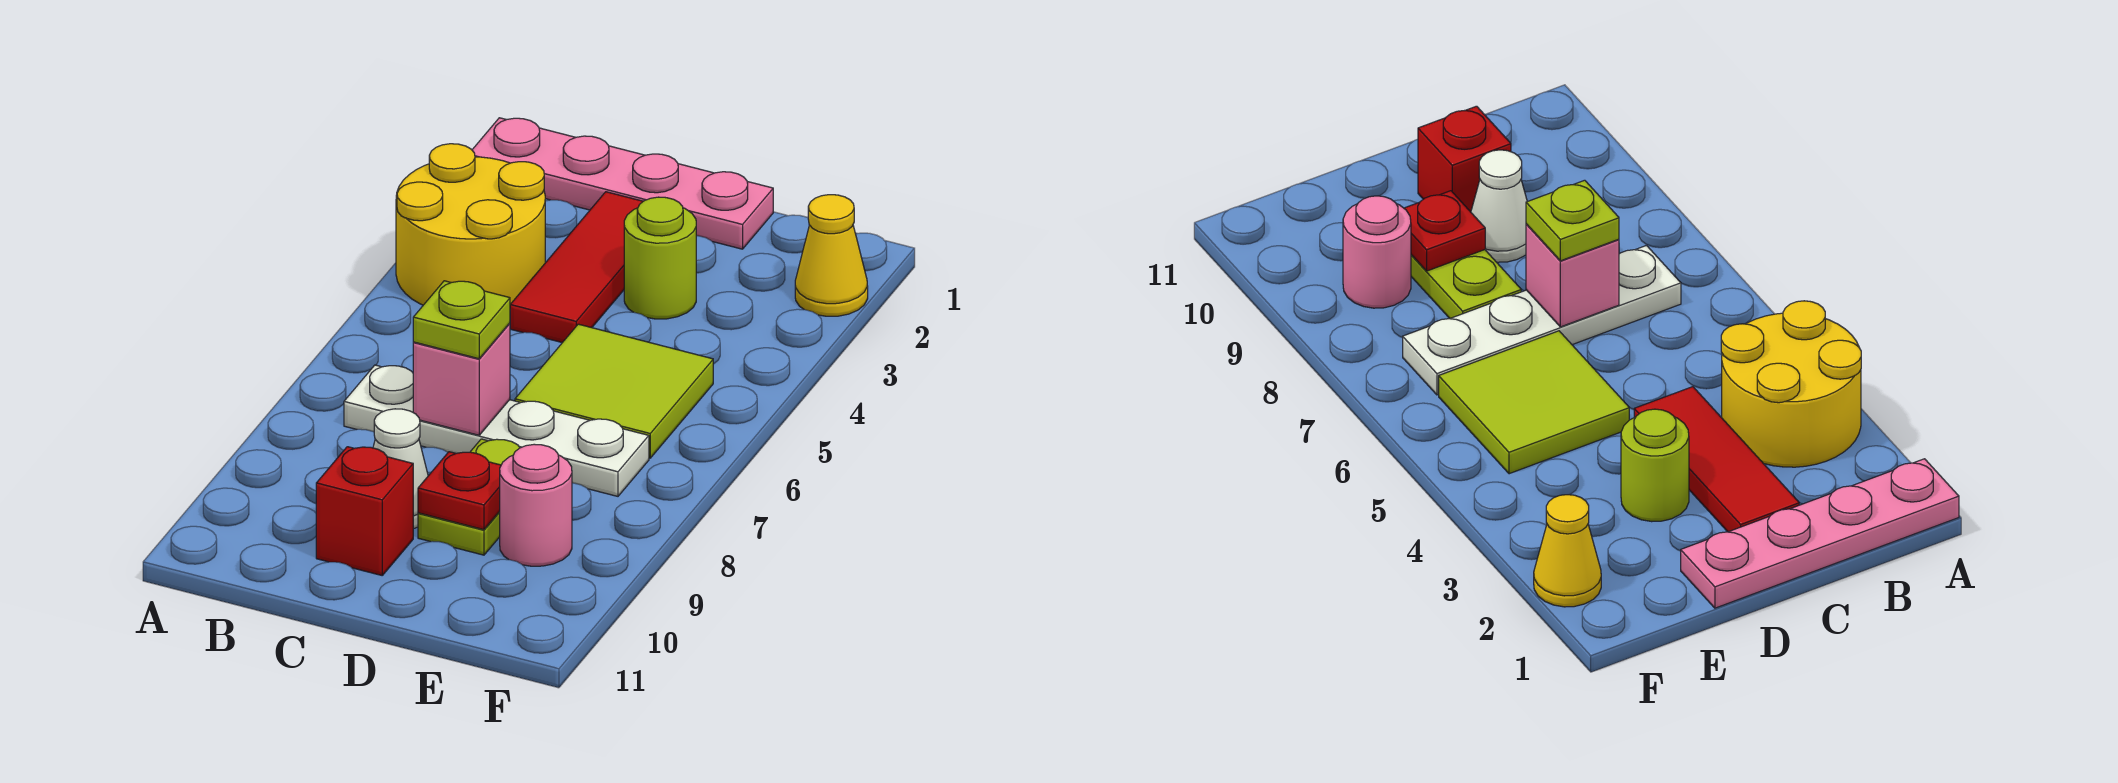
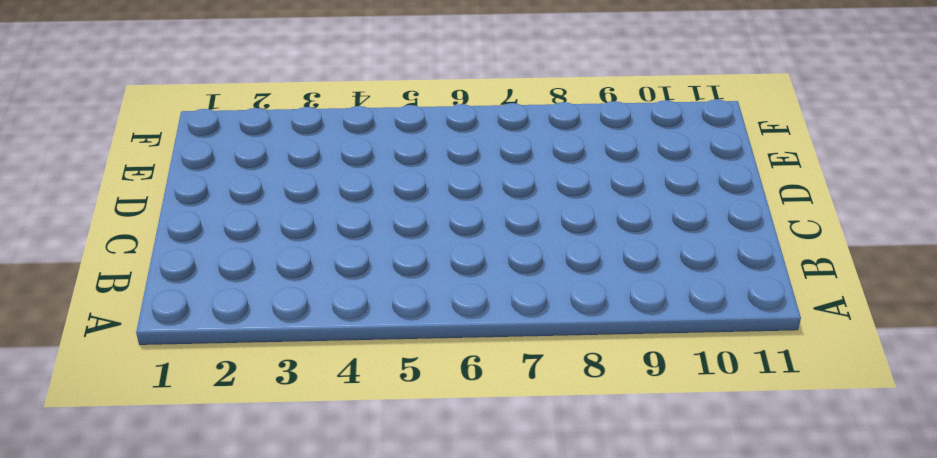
none -> pink 1x4 plate [472,118,773,249]
none -> yellow 2x2 round brick [396,144,545,305]
none -> white 1x4 plate [344,365,649,496]

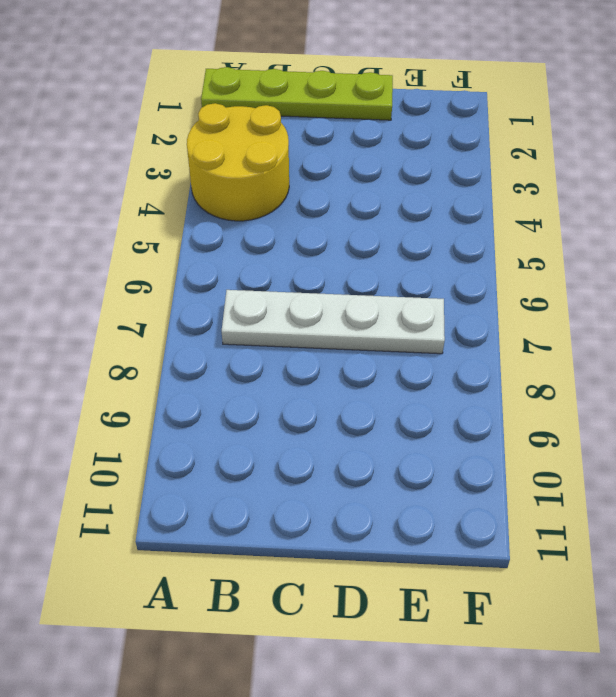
lime 1x4 plate [201,67,393,120] -> pink 1x4 plate [472,118,773,249]
none -> red 1x3 tile [510,192,643,343]
none -> white 1x1 cone [373,409,428,529]
none -> red 1x1 brick [316,447,413,575]

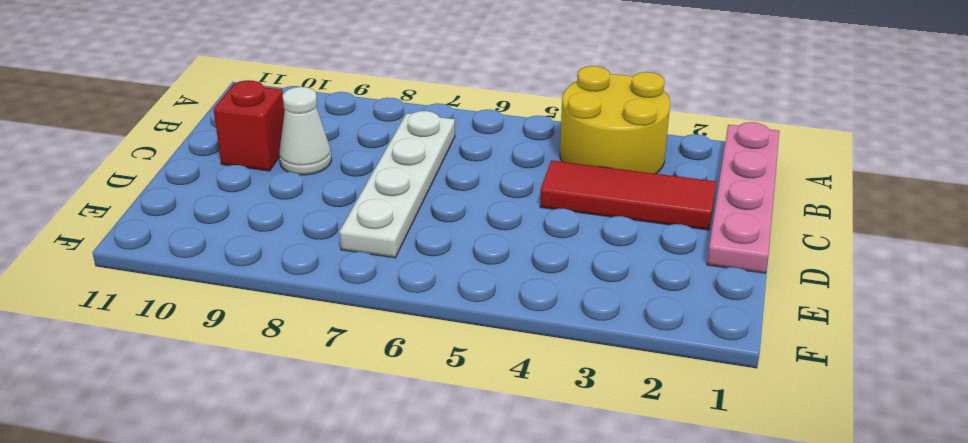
none -> lime 1x1 round brick [624,197,696,319]
none -> lime 2x2 tile [515,324,713,458]
none -> lime 1x2 plate [418,439,520,555]

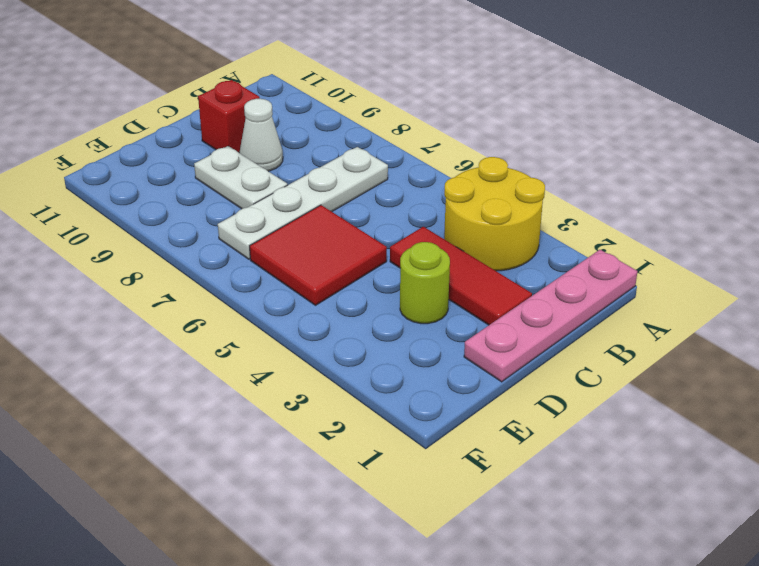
red 2x2 tile [250,205,387,305] -> lime 2x2 tile [515,324,713,458]
white 1x2 plate [194,146,287,209] -> lime 1x2 plate [418,439,520,555]
none -> pink 1x1 round brick [500,444,572,566]
none -> yellow 1x1 cone [795,195,868,316]
none -> pink 1x1 brick [413,323,510,435]

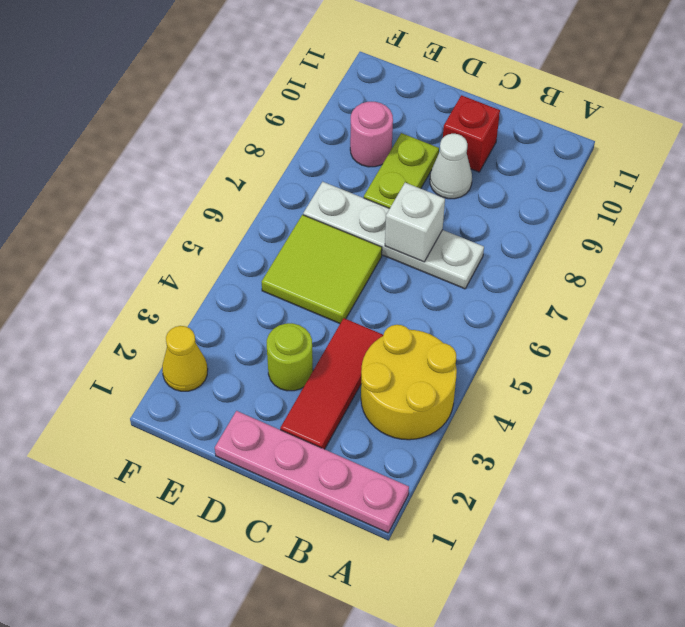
white 1x1 brick [385,182,445,262] -> pink 1x1 brick [413,323,510,435]
none -> red 1x1 plate [418,452,501,530]
none -> lime 1x1 plate [413,281,510,359]

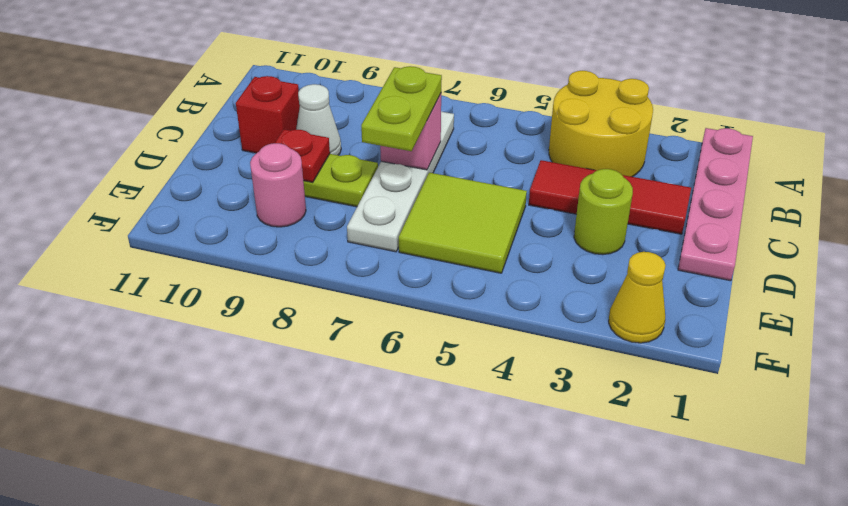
lime 1x2 plate [361,66,442,151] -> lime 1x1 plate [413,281,510,359]

